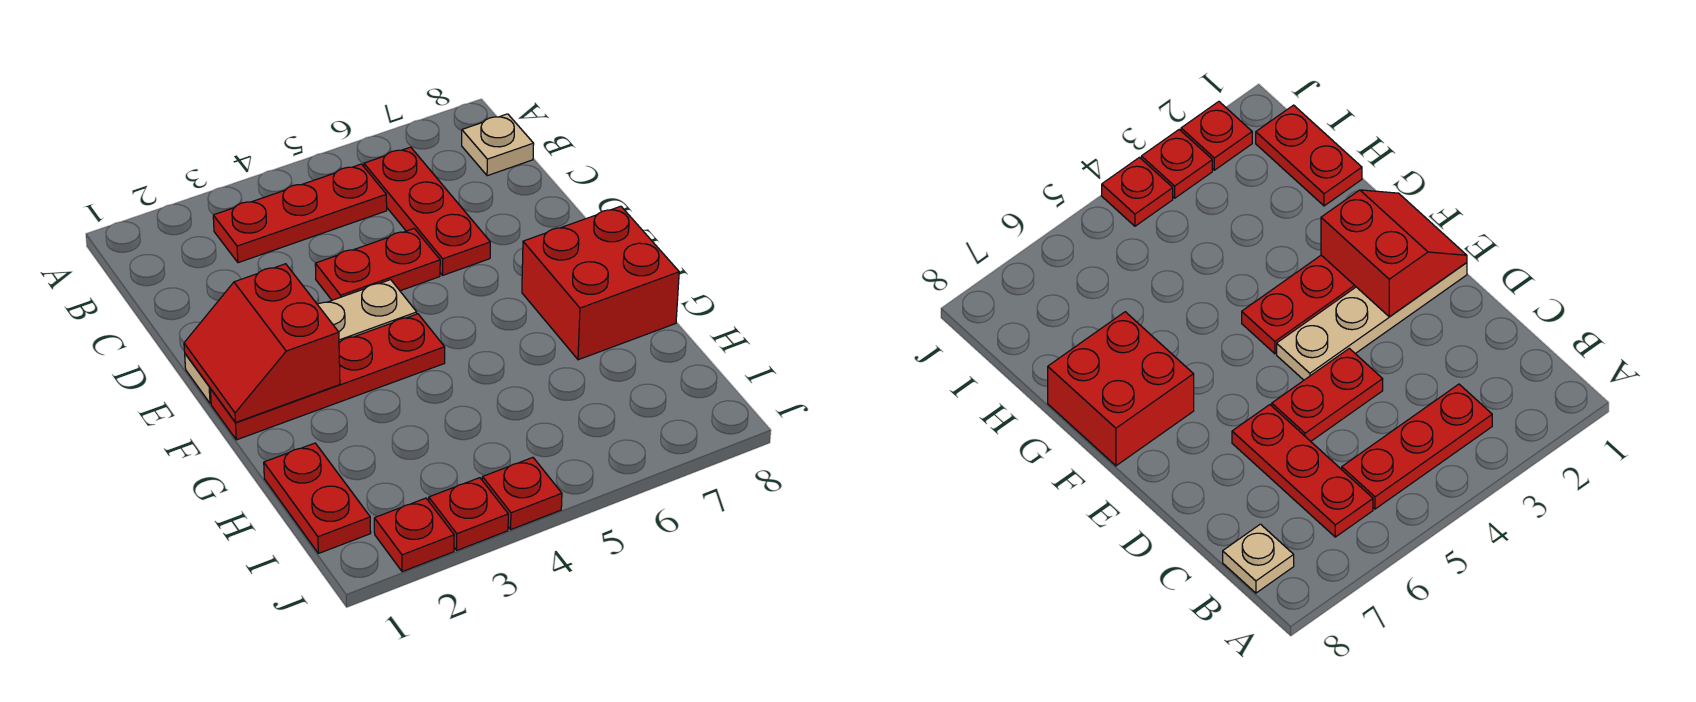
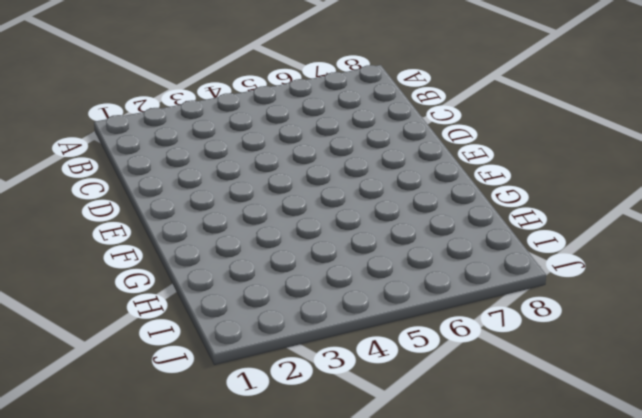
none -> red 1x3 plate [213,164,387,263]
none -> red 1x3 plate [364,147,490,275]
none -> tan 1x1 plate [462,114,534,176]

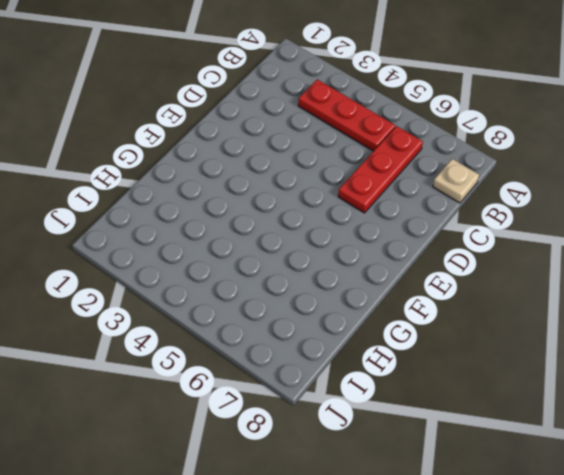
none -> red 1x2 plate [315,229,440,300]
none -> tan 1x4 plate [185,280,417,404]
none -> red 1x4 plate [210,314,445,440]

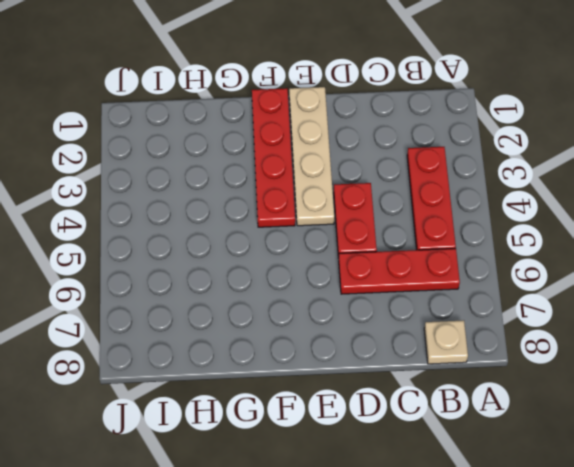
none -> red 2x2 brick [522,206,679,360]
none -> red 1x2 plate [264,443,371,553]
none -> red 1x1 plate [374,498,454,572]

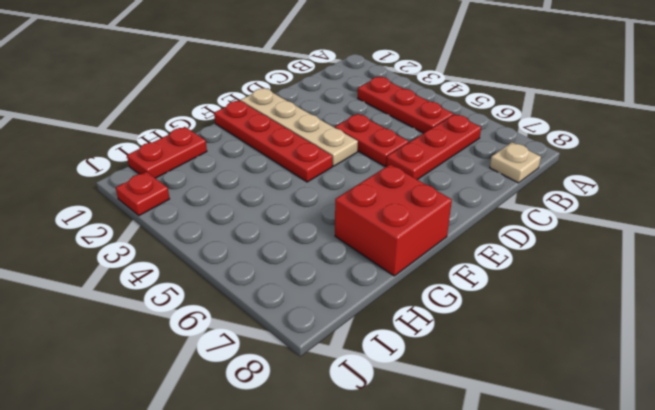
none -> red 1x1 plate [429,478,508,550]
none -> red 1x1 plate [482,458,562,529]
none -> red 2x2 slope [184,264,340,423]

